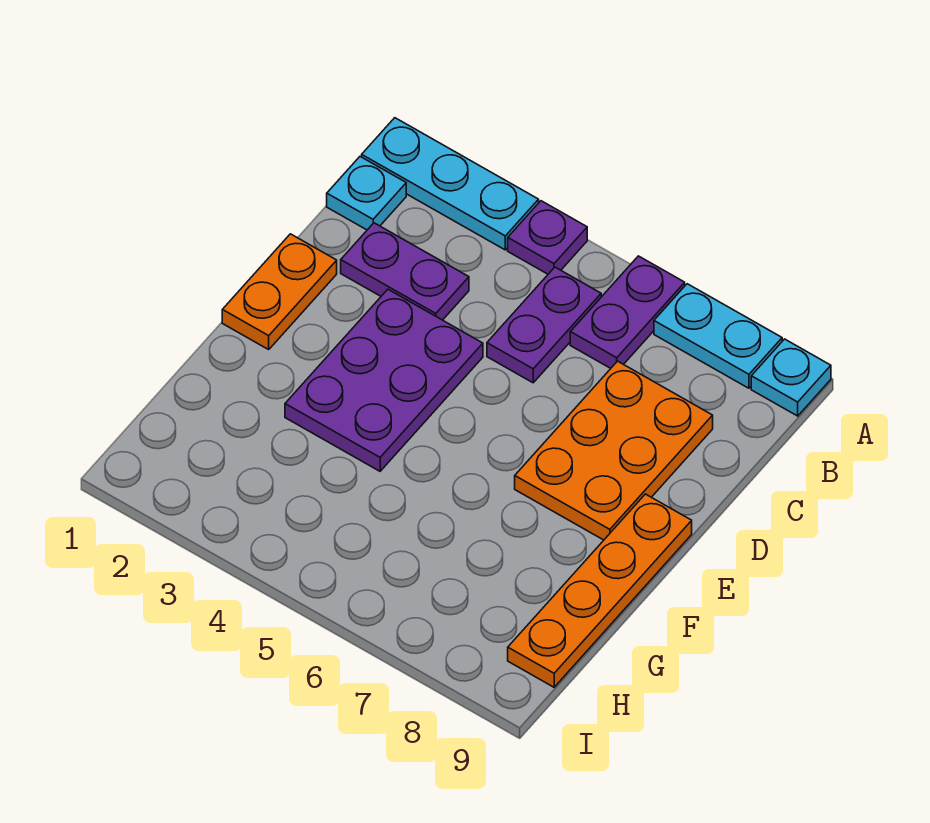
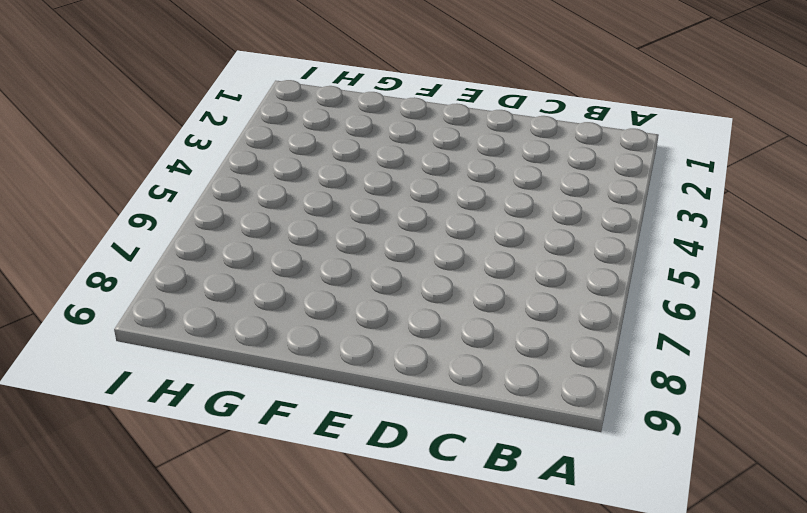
none -> cyan 1x3 plate [362,118,539,250]
none -> purple 1x1 plate [508,201,587,274]
none -> purple 1x2 plate [570,256,685,368]

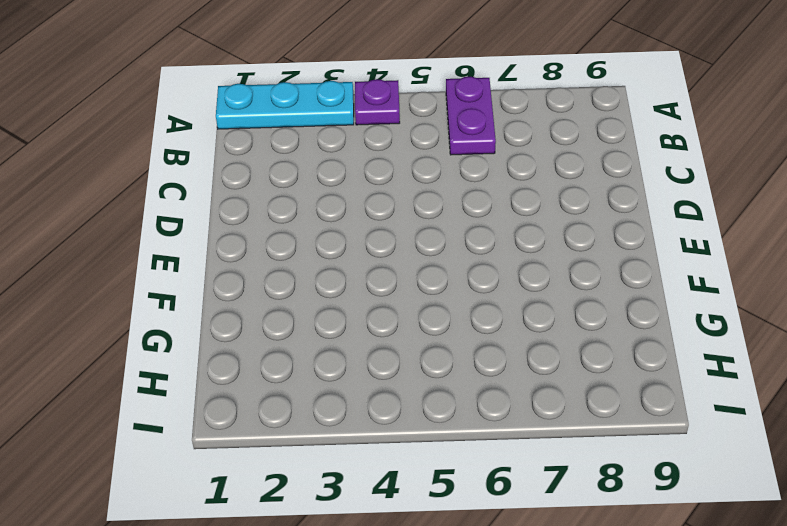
none -> cyan 1x2 plate [654,284,782,388]
none -> cyan 1x1 plate [751,339,831,416]
none -> cyan 1x1 plate [327,157,406,230]

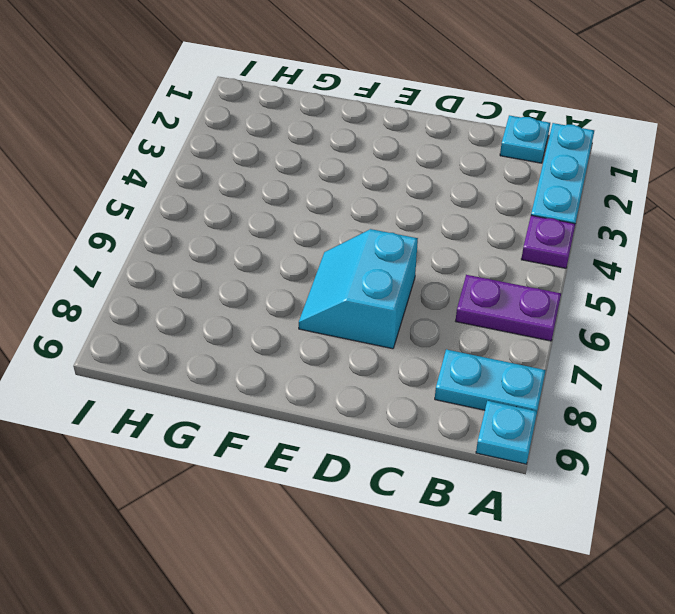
cyan 1x2 plate [435,349,546,411] -> cyan 1x2 plate turned to [654,284,782,388]
cyan 2x2 slope [299,229,418,349] -> orange 2x3 plate [515,361,713,540]
none -> purple 1x2 plate [487,267,601,383]
none -> purple 1x2 plate [341,223,469,320]
none -> orange 1x2 plate [222,234,337,349]

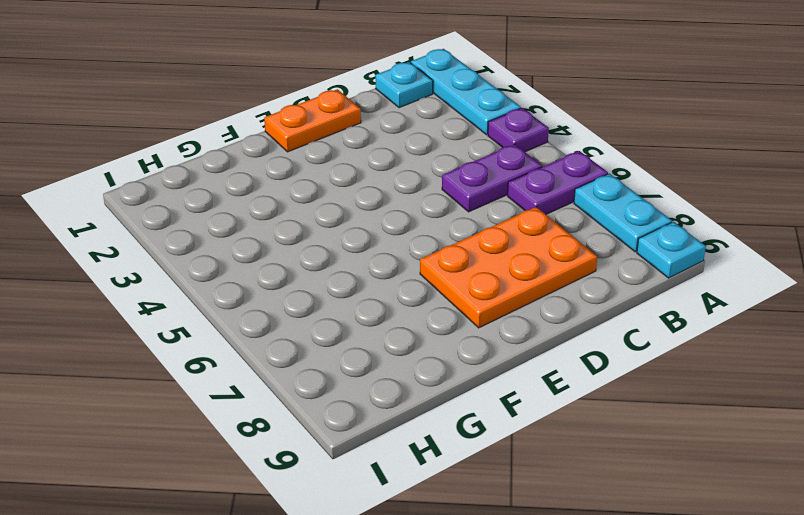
none -> purple 1x2 plate [341,223,469,320]
none -> purple 2x3 plate [285,289,483,471]
none -> orange 1x4 plate [508,494,692,687]

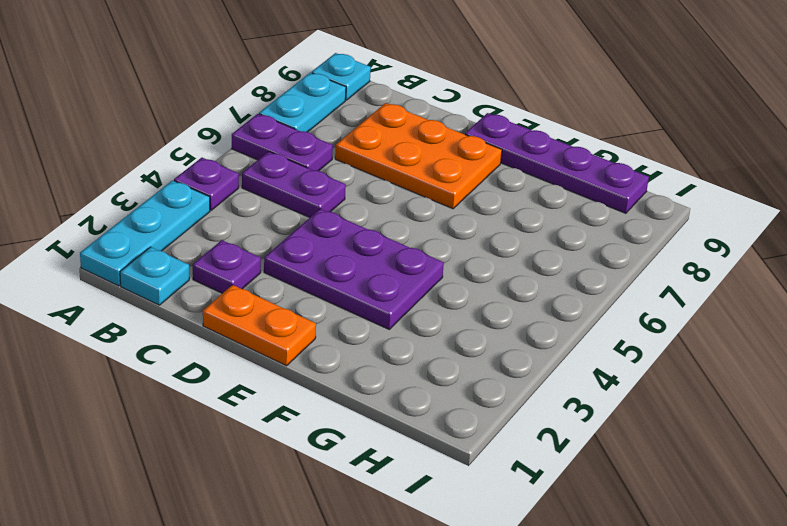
purple 1x1 plate [193,240,261,293] -> purple 1x2 plate [341,223,469,320]
purple 1x4 plate [465,113,649,213] -> orange 1x4 plate [508,494,692,687]

